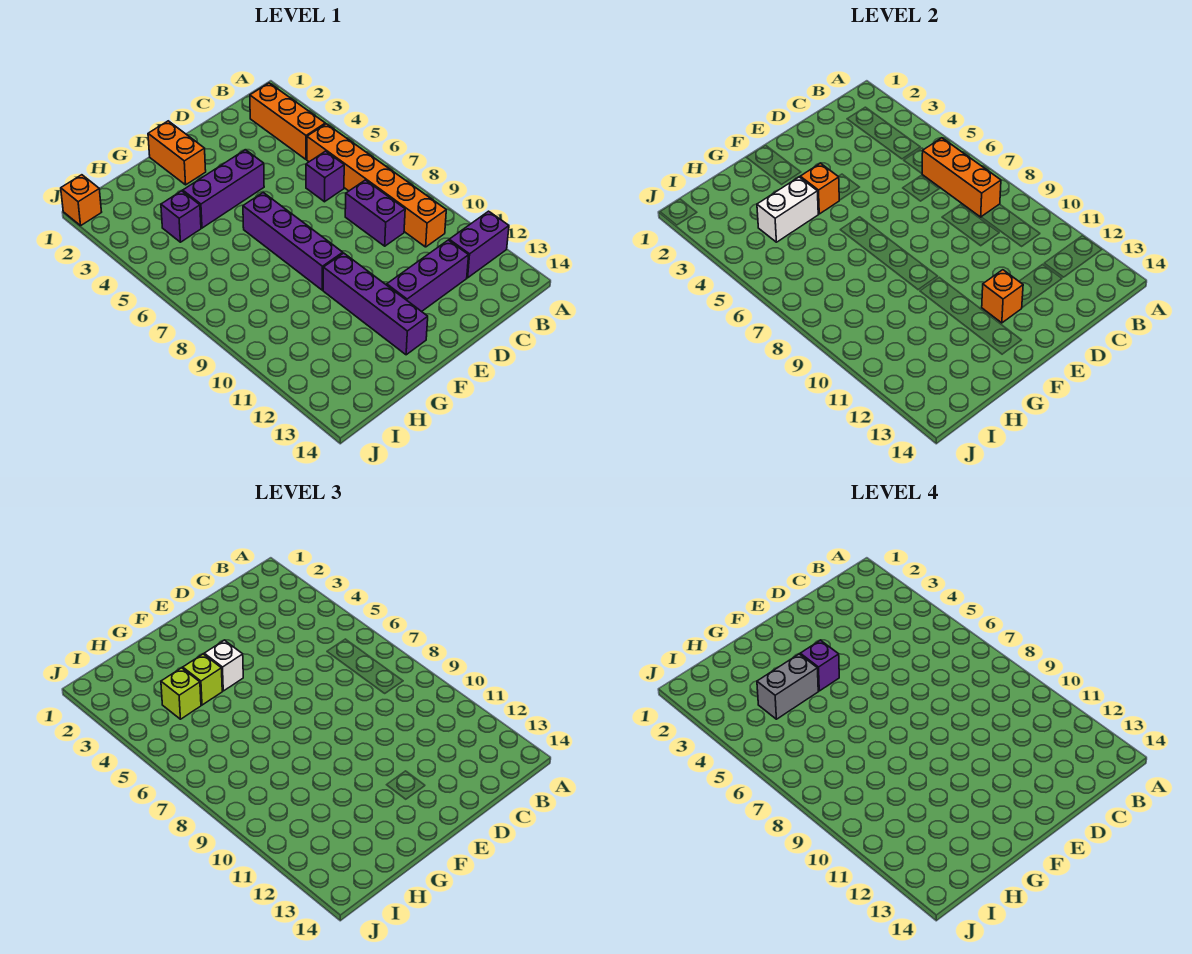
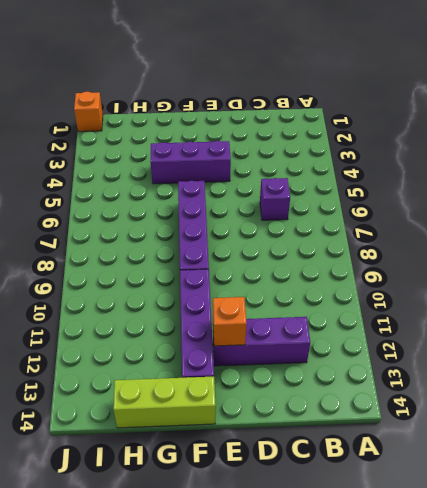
lime 1x3 brick [113,377,216,428] -> none
none -> purple 1x2 brick [449,211,509,278]
none -> orange 1x3 brick [250,83,325,159]
none -> orange 1x6 brick [307,124,446,247]

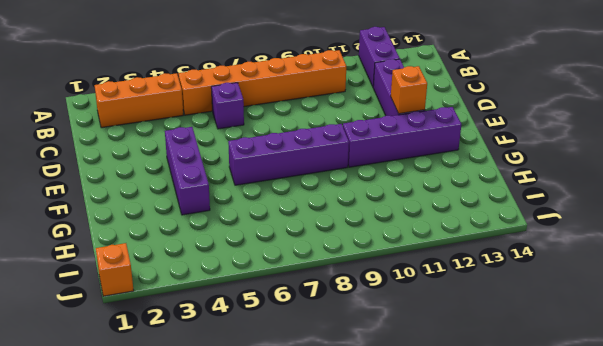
none -> purple 1x2 brick [345,180,405,246]
none -> orange 1x2 brick [148,121,206,185]
none -> purple 1x1 brick [161,191,201,242]

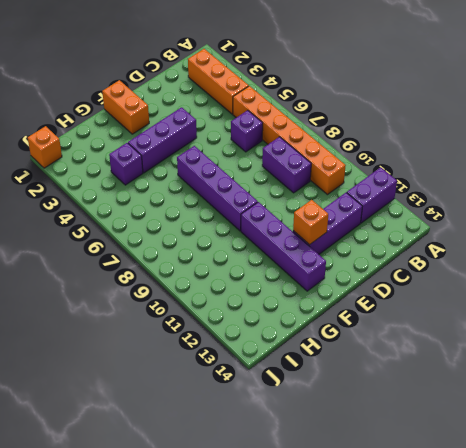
none -> orange 1x3 brick [922,138,1001,217]
none -> orange 1x1 brick [800,163,839,214]
none -> white 1x2 brick [757,177,818,242]

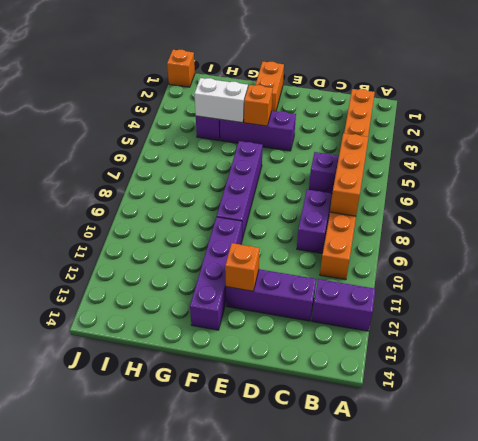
none -> white 1x1 brick [204,640,243,691]
none -> lime 1x1 brick [183,654,222,705]
none -> lime 1x1 brick [161,668,201,719]

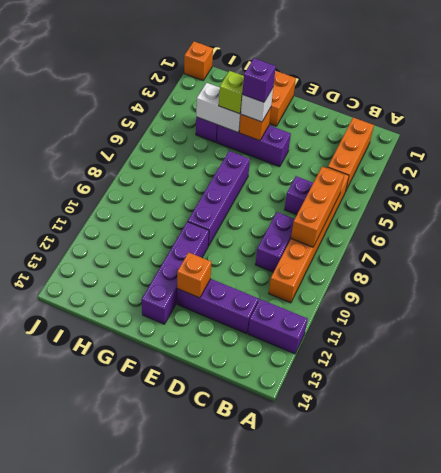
none -> lime 1x1 brick [161,668,201,719]
none -> grey 1x2 brick [757,654,818,719]

